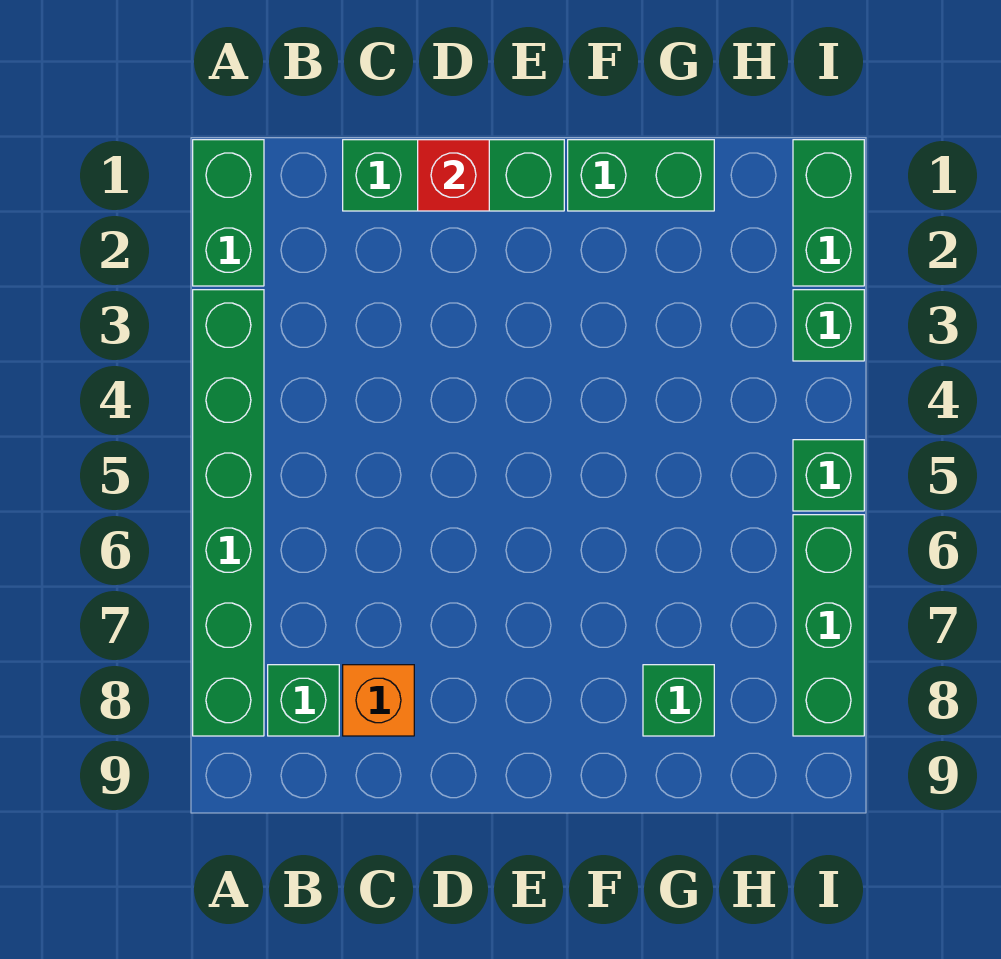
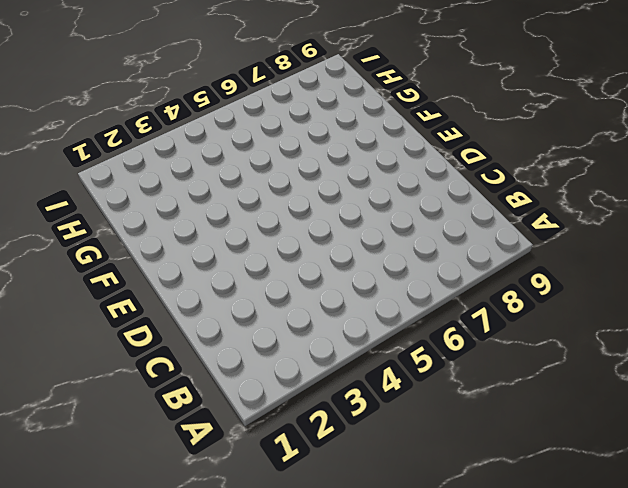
none -> green 1x2 brick [193,140,264,286]
none -> green 1x6 brick [193,290,264,736]
none -> green 1x1 brick [268,665,339,736]

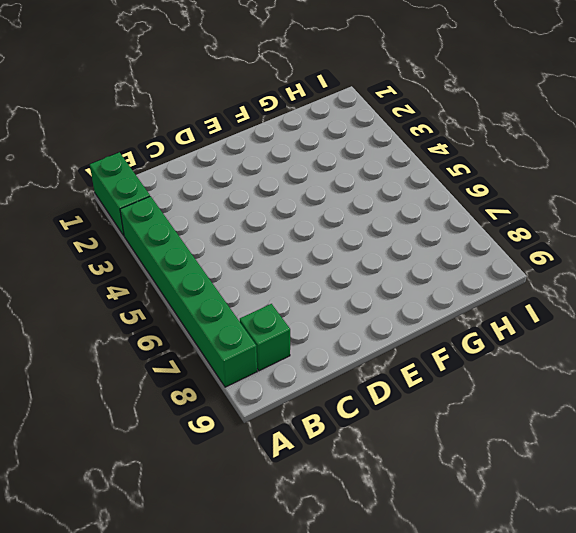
none -> green 1x3 brick [343,140,564,211]
none -> orange 1x1 brick [343,665,414,736]
none -> green 1x2 brick [568,140,714,211]

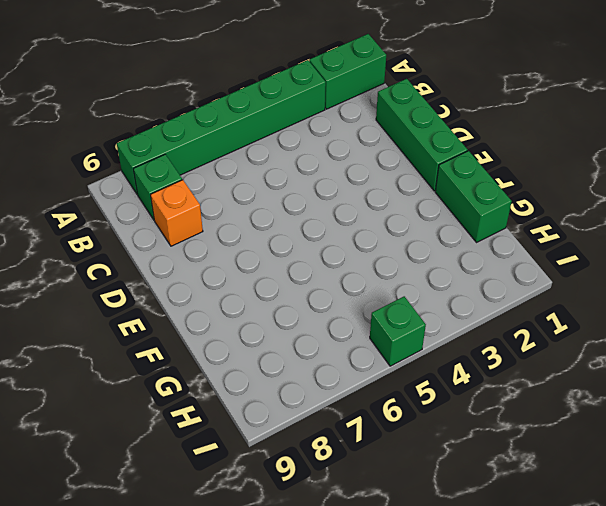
none -> green 1x1 brick [643,665,714,736]
none -> green 1x2 brick [793,140,864,286]
none -> green 1x1 brick [793,290,864,361]

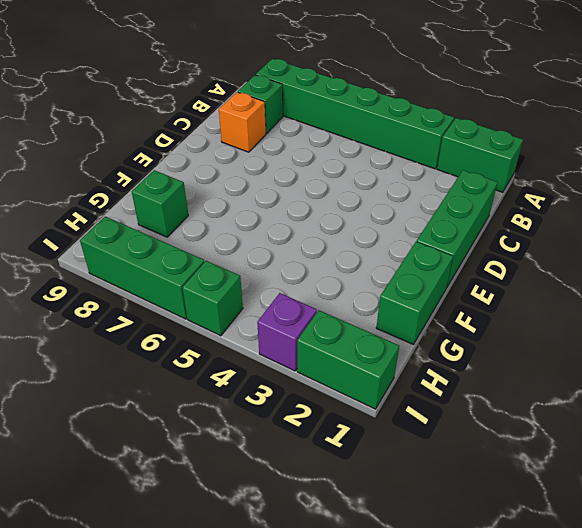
purple 1x1 brick [257,293,317,371] -> green 1x1 brick [793,290,864,361]
none -> red 1x1 brick [418,140,489,211]

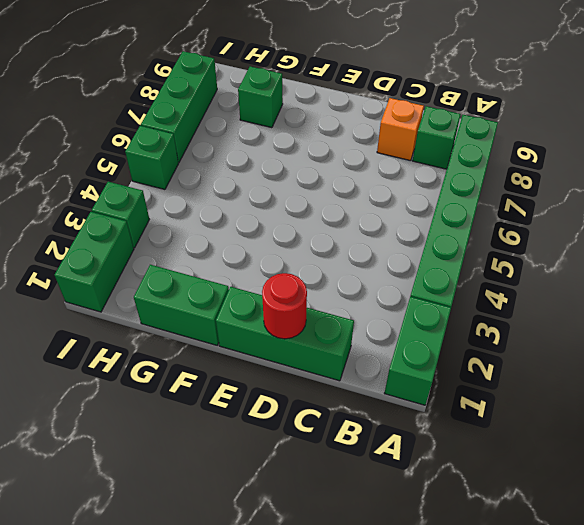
red 1x1 round brick [262,273,307,339] -> red 1x1 brick [418,140,489,211]

